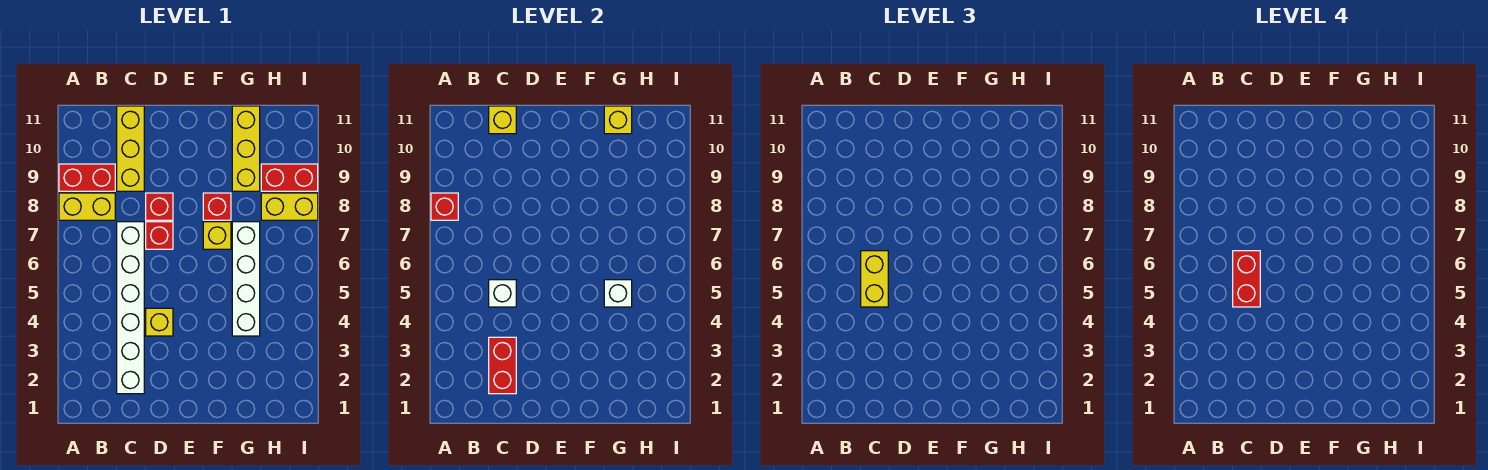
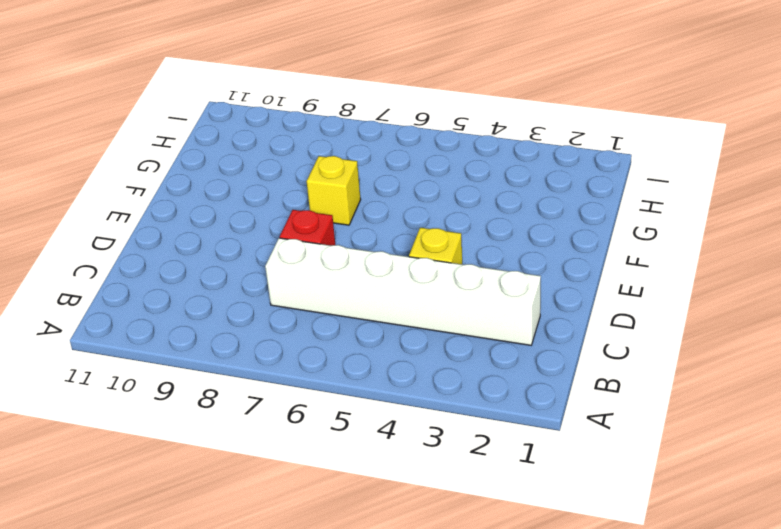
none -> yellow 1x2 brick [59,193,115,220]
none -> red 1x2 brick [59,164,115,191]
none -> yellow 1x3 brick [117,106,144,191]

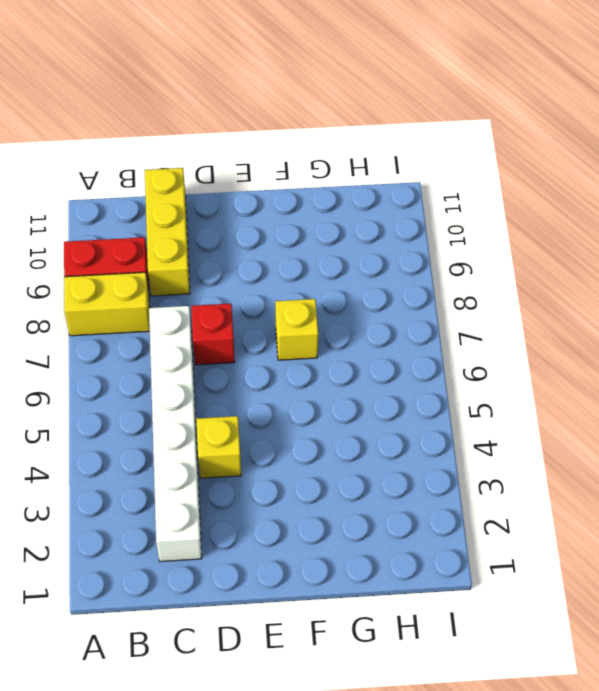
none -> red 1x1 brick [146,193,173,220]
none -> red 1x1 brick [203,193,231,220]
none -> white 1x4 brick [232,222,260,336]

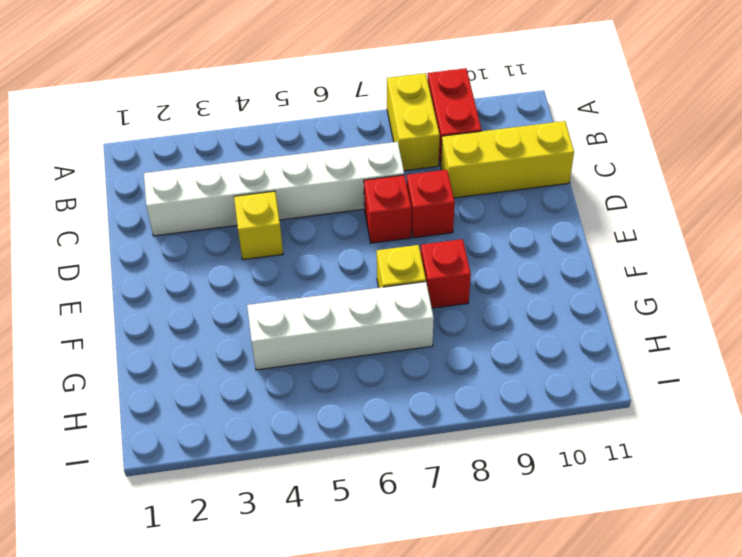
none -> yellow 1x3 brick [232,106,260,191]
none -> yellow 1x2 brick [261,193,318,220]
none -> red 1x2 brick [261,164,318,191]

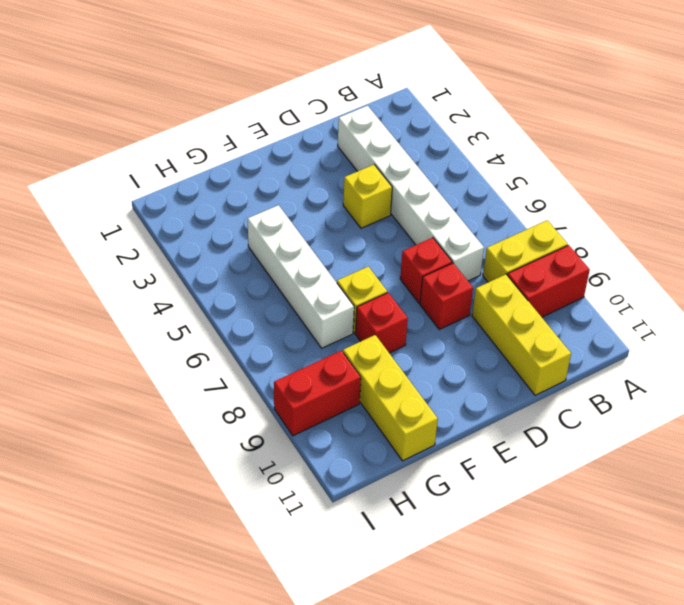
none -> yellow 1x2 brick [261,193,318,220]
none -> red 1x1 brick [431,193,458,220]
none -> red 1x2 brick [489,337,516,394]

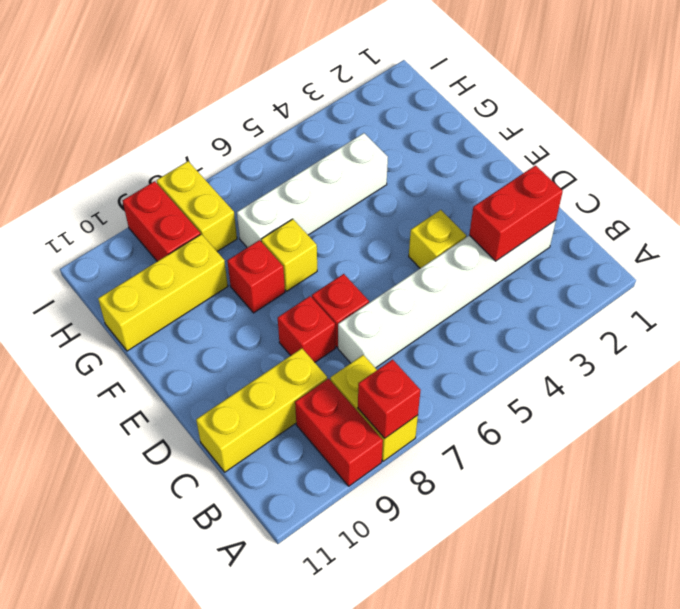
none -> white 1x1 brick [489,280,516,307]
none -> yellow 1x1 brick [489,106,516,134]
none -> white 1x1 brick [604,280,632,307]

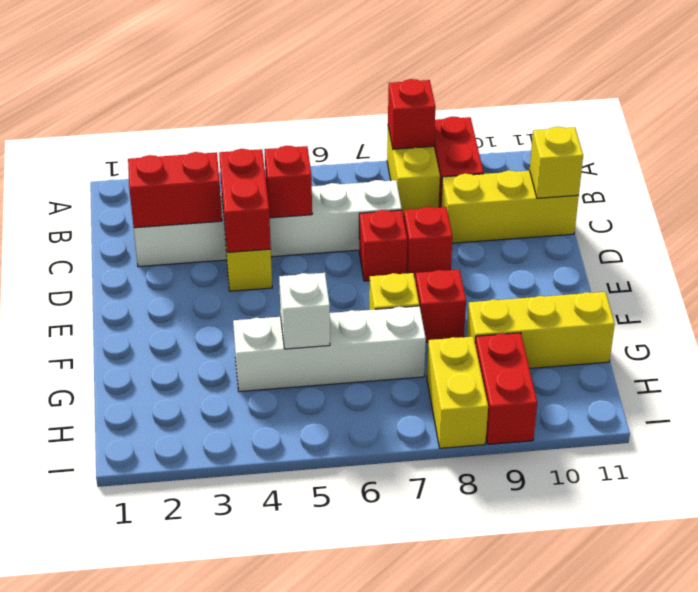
red 1x2 brick [219,149,271,252] -> red 1x2 brick turned to [1233,251,1260,307]
red 1x1 brick [264,146,312,218] -> white 1x1 brick [489,280,516,307]
none -> yellow 1x1 brick [604,106,632,134]
none -> yellow 1x2 brick [861,251,888,307]

